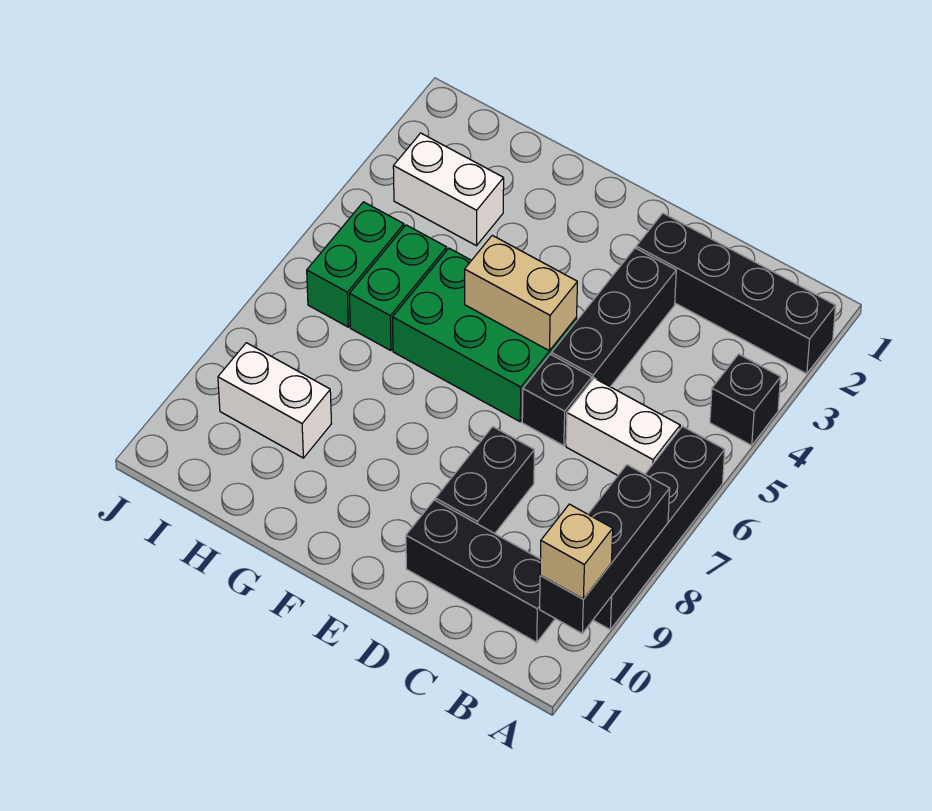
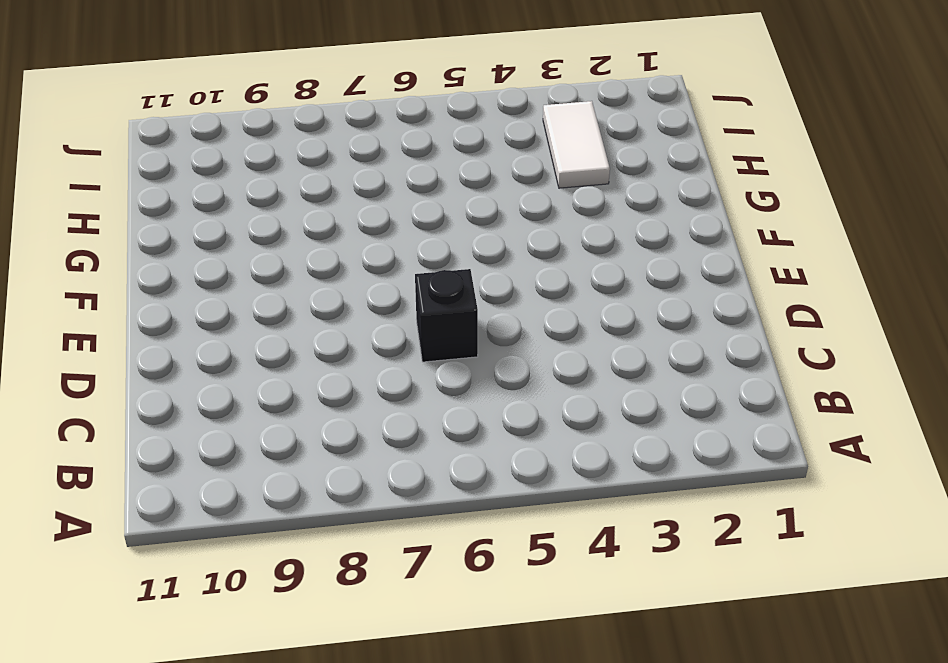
white 1x2 tile [543,101,610,188] -> white 1x2 brick [393,133,504,246]
none -> black 1x4 brick [636,213,836,374]
none -> black 1x1 brick [710,354,781,445]
none -> black 1x4 brick [593,426,725,629]

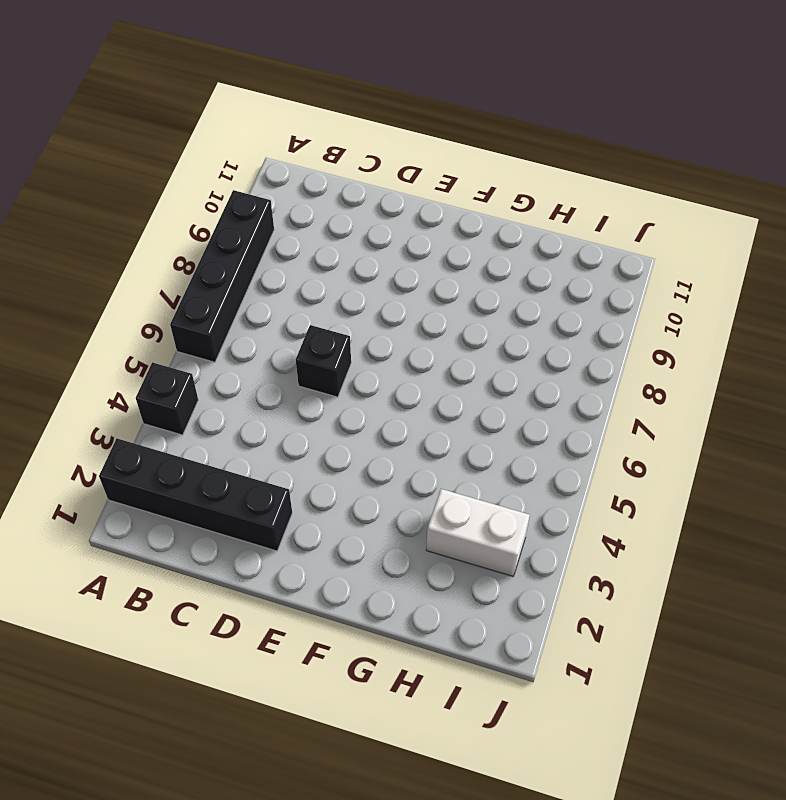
none -> white 1x2 brick [566,378,680,475]
none -> black 1x3 brick [406,500,555,642]
none -> black 1x3 brick [552,248,676,387]

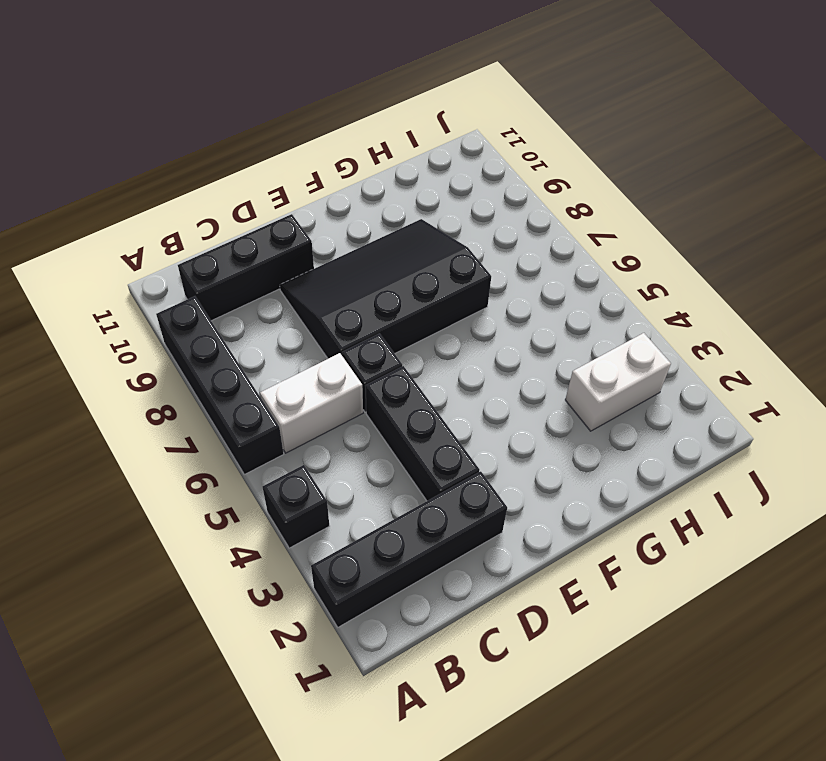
black 3x4 slope [280,219,491,359] -> black 1x2 brick [435,427,534,534]
none -> green 2x3 brick [393,248,577,422]
none -> green 1x2 brick [350,225,447,351]
none -> white 1x2 brick [218,343,331,458]

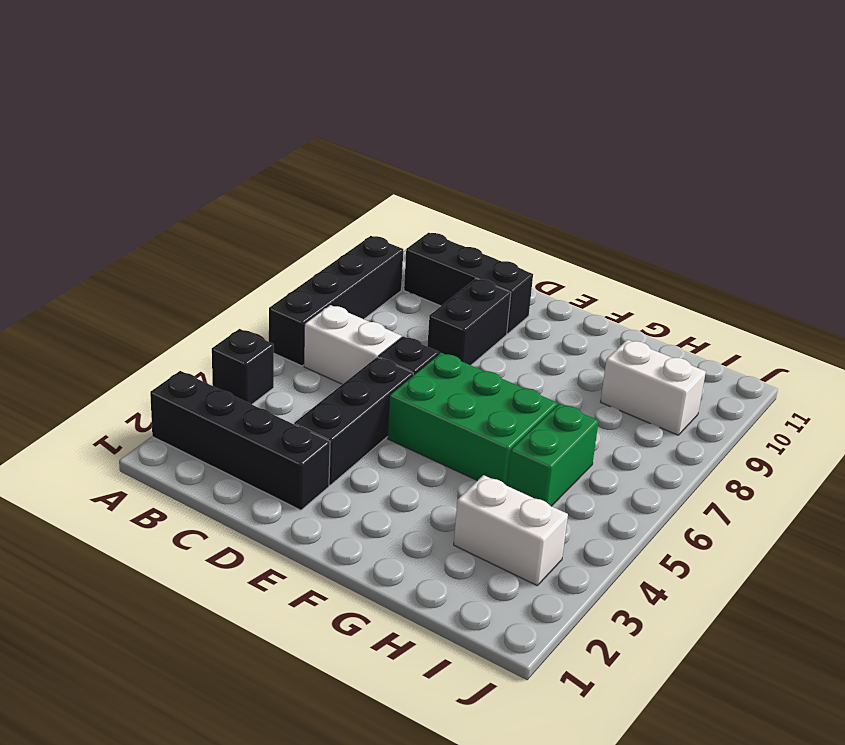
none -> green 1x2 brick [307,202,404,327]
none -> black 1x3 brick [540,465,670,633]
none -> tan 1x2 brick [465,235,577,351]

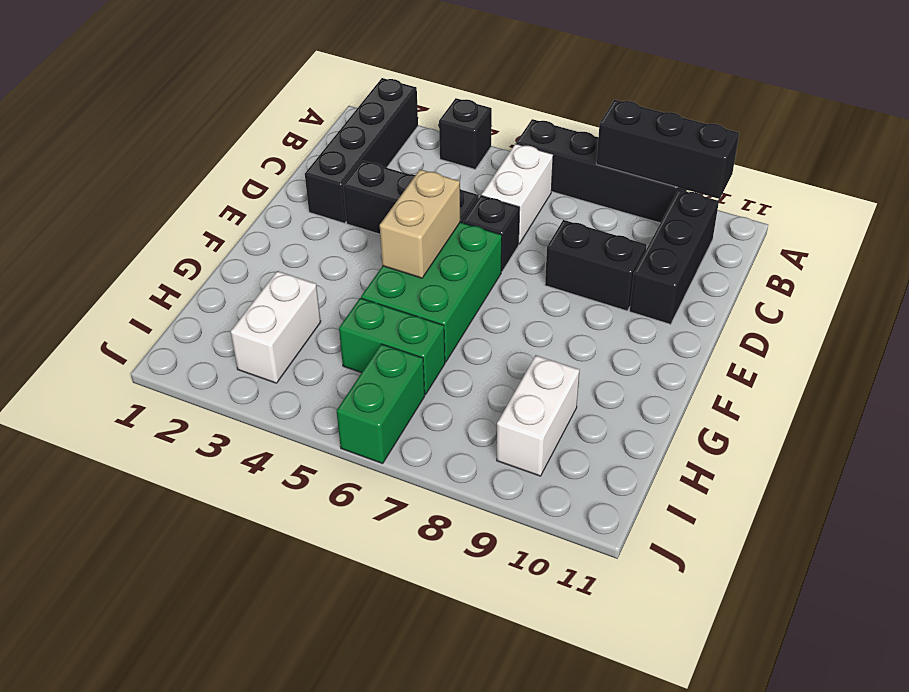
green 1x2 brick [337,344,425,464] -> green 1x2 brick turned to [307,202,404,327]
none -> tan 1x1 brick [540,504,613,599]

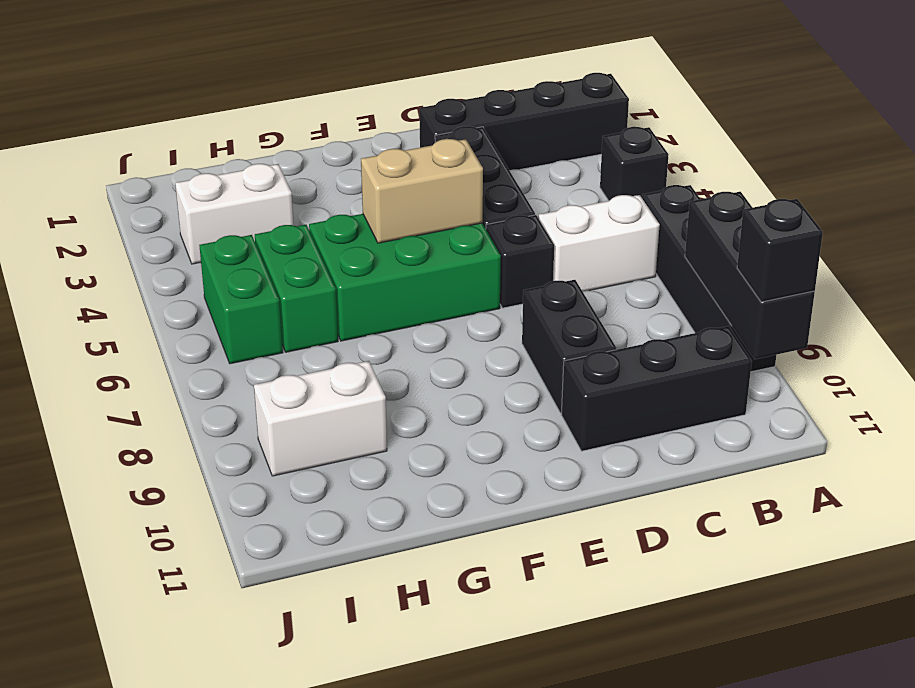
black 1x1 brick [737,199,823,302] -> tan 1x1 brick [540,504,613,599]

